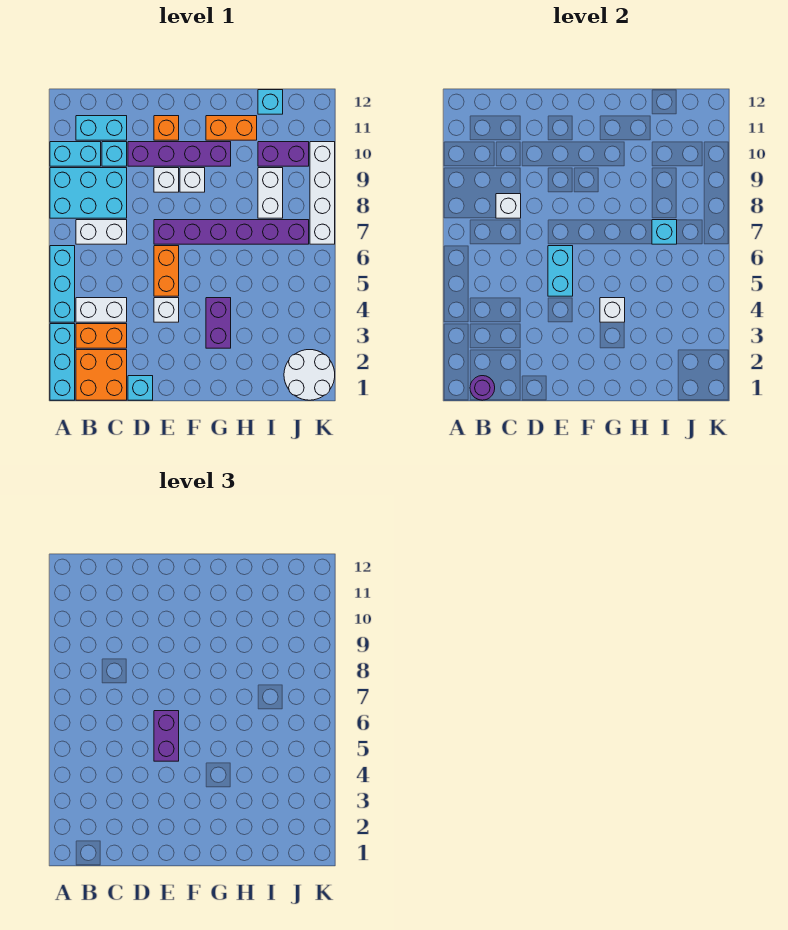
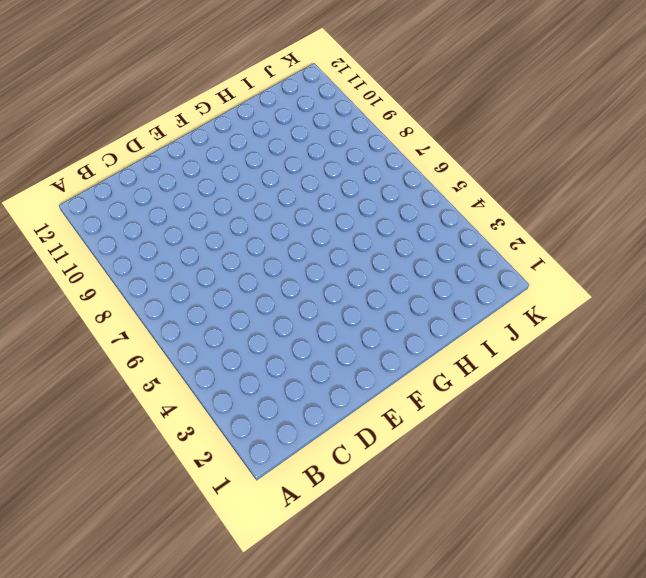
none -> cyan 1x3 brick [50,324,75,400]
none -> cyan 1x3 brick [50,246,75,322]
none -> cyan 2x3 brick [50,168,127,218]
none -> cyan 1x2 brick [50,142,101,166]

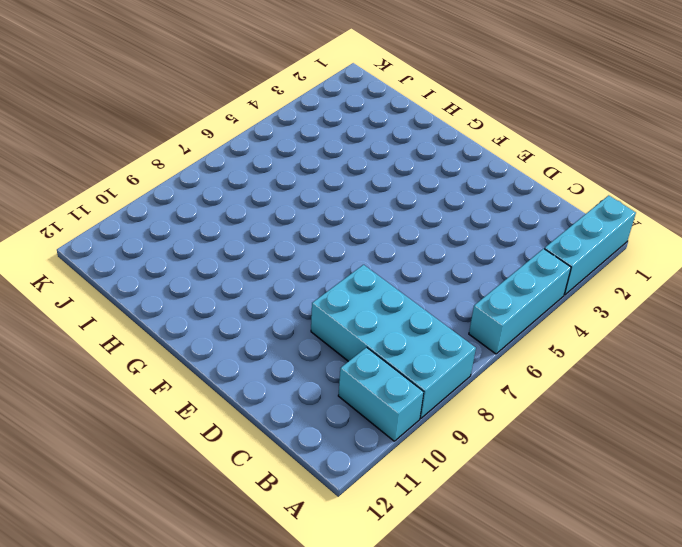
cyan 2x4 brick [311,265,476,418] -> cyan 2x3 brick [50,168,127,218]
none -> orange 2x2 brick [76,350,127,400]
none -> orange 1x2 brick [76,324,127,348]
none -> white 1x2 brick [76,298,127,322]
none -> white 1x2 brick [76,220,127,244]

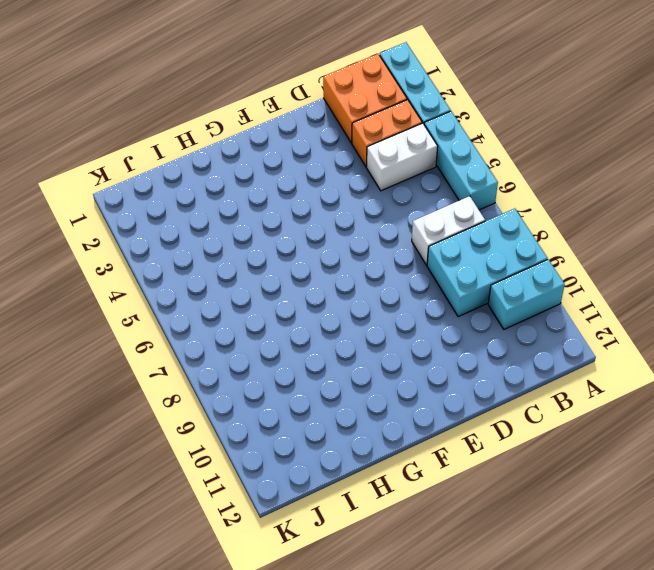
none -> cyan 1x2 brick [76,116,127,140]
none -> cyan 1x1 brick [102,142,127,166]
none -> cyan 1x1 brick [128,376,153,400]
none -> purple 1x4 brick [128,142,231,166]

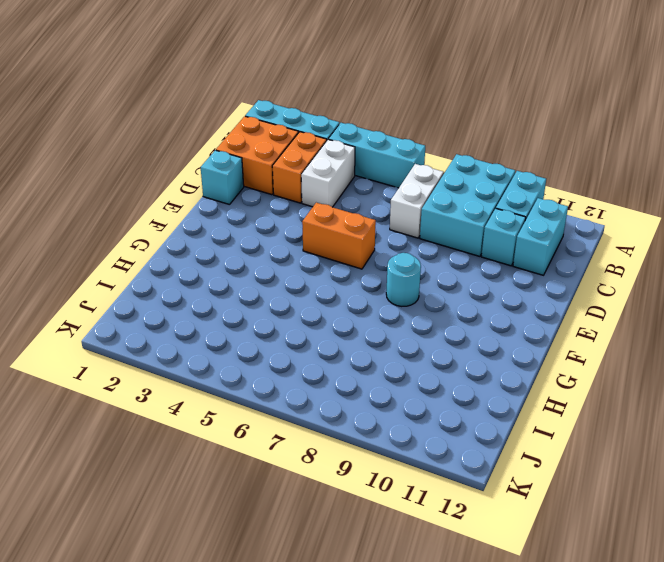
cyan 1x1 round brick [386,253,421,306] -> none
none -> purple 1x4 brick [128,142,231,166]
none -> white 1x1 brick [154,298,179,322]
none -> purple 1x6 brick [154,220,309,244]
none -> white 1x1 brick [154,168,179,192]

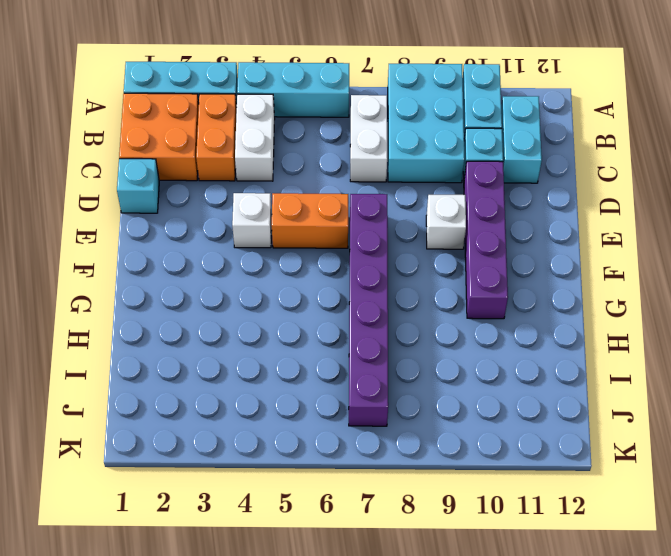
none -> orange 1x1 brick [154,116,179,140]
none -> white 1x1 brick [180,168,205,192]
none -> purple 1x2 brick [206,298,231,348]
none -> orange 1x2 brick [206,116,257,140]

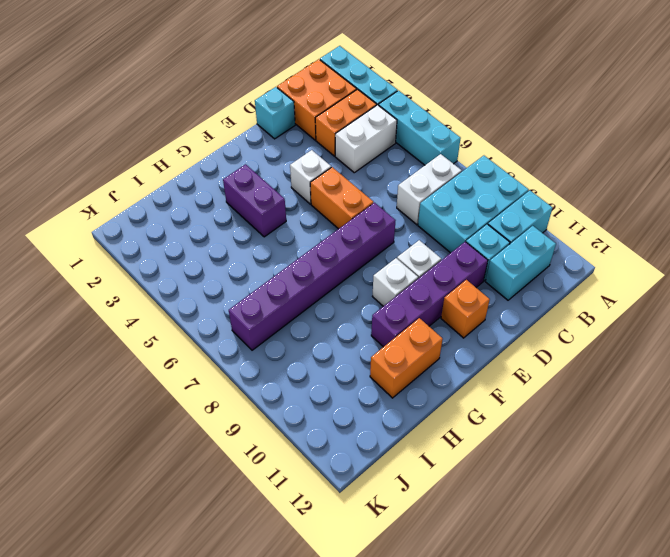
none -> white 1x2 brick [258,168,283,218]
none -> purple 1x2 brick [258,142,309,166]
none -> cyan 1x1 brick [258,90,283,114]
none -> white 2x2 round brick [284,350,335,400]

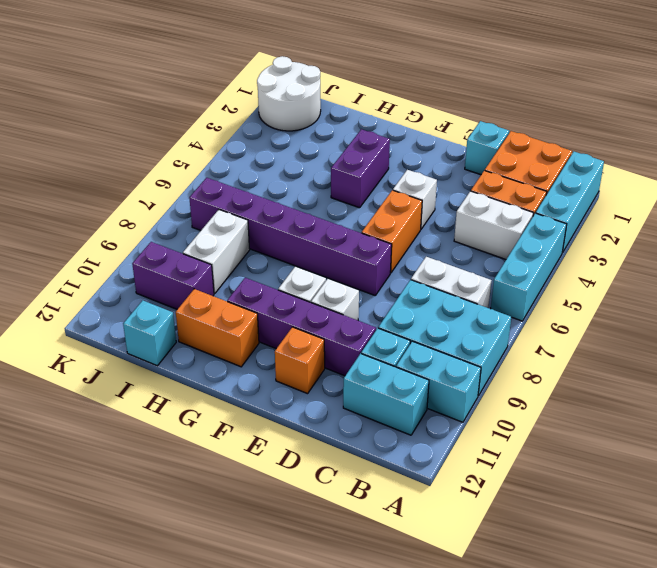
none -> white 1x4 brick [310,142,335,244]
none -> purple 1x1 round brick [470,376,495,400]
none -> white 1x1 brick [496,194,521,218]
none -> cyan 1x2 brick [548,246,573,296]

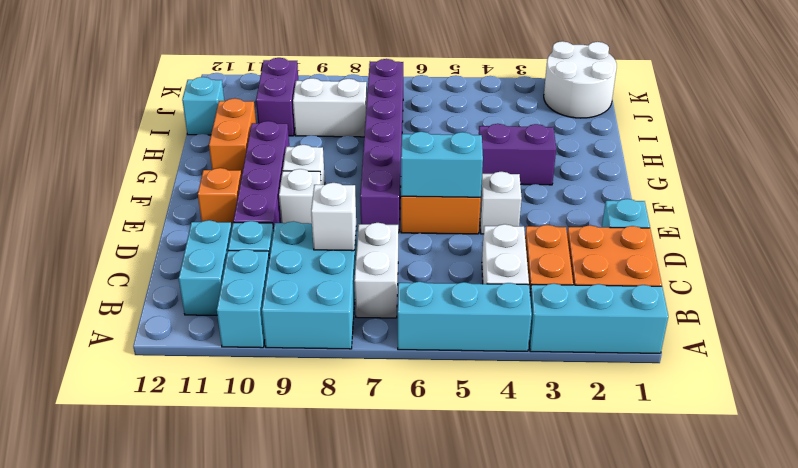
none -> white 1x4 brick [310,142,335,244]
none -> purple 1x1 round brick [470,376,495,400]
none -> white 1x1 brick [600,298,625,322]
none -> cyan 1x1 brick [652,220,677,244]

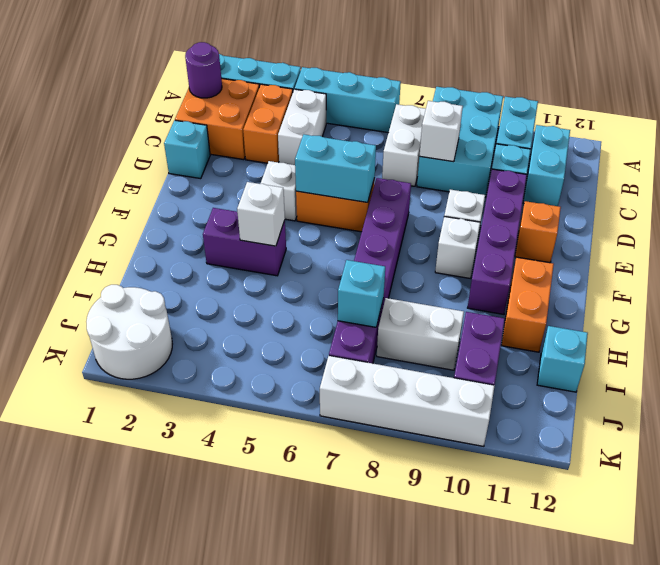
none -> purple 1x2 brick [154,711,179,761]

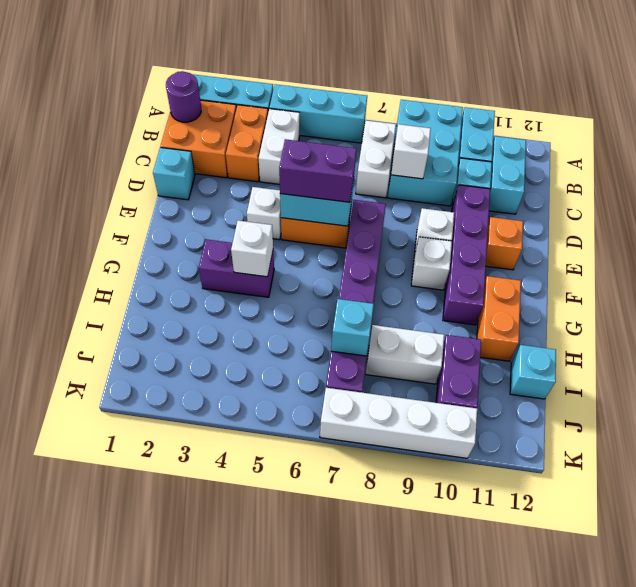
none -> white 2x2 round brick [284,350,335,400]

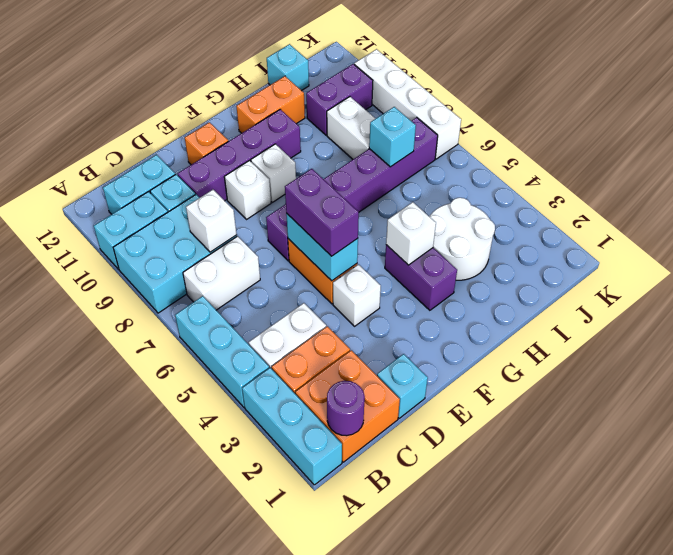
white 2x2 round brick [429,198,495,280] -> white 2x2 round brick moved to [284,350,335,400]

